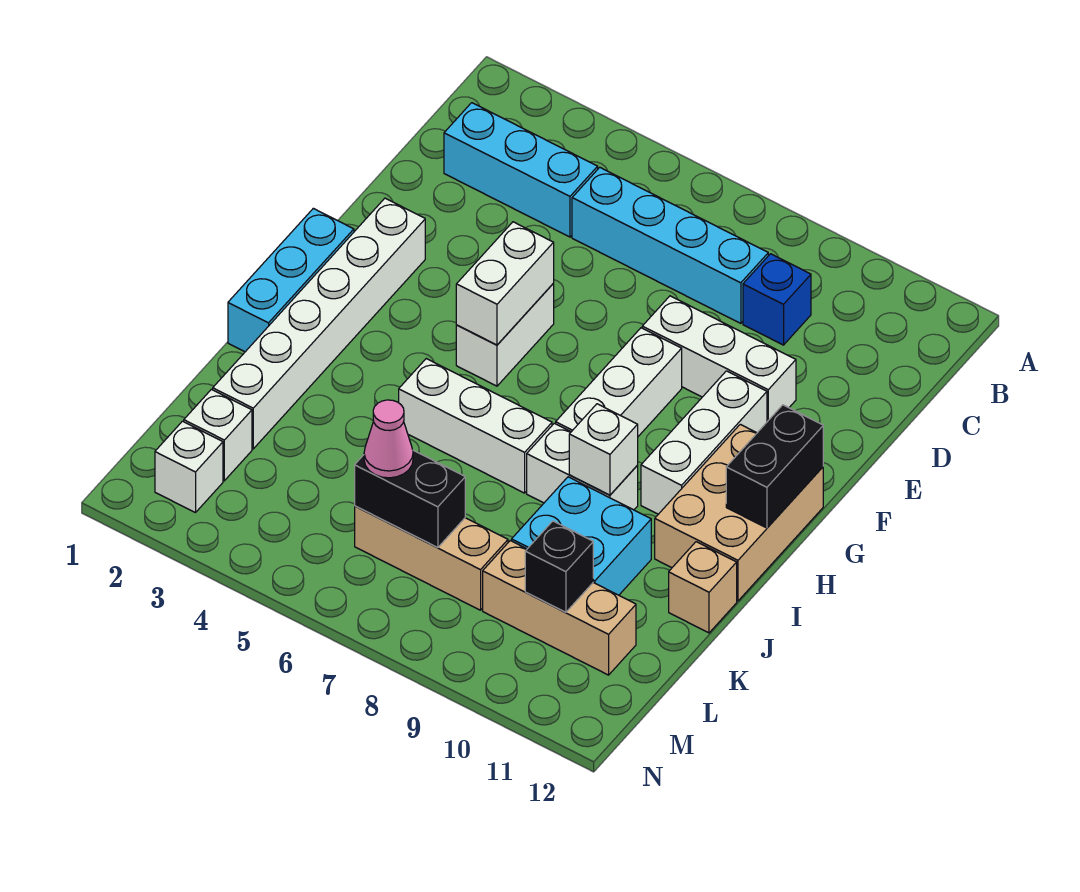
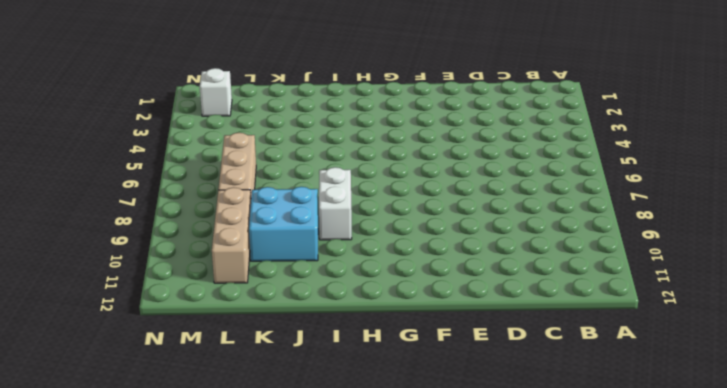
none -> cyan 1x3 brick [444,103,598,237]
none -> cyan 1x4 brick [572,167,768,323]
none -> blue 1x1 brick [743,254,811,345]

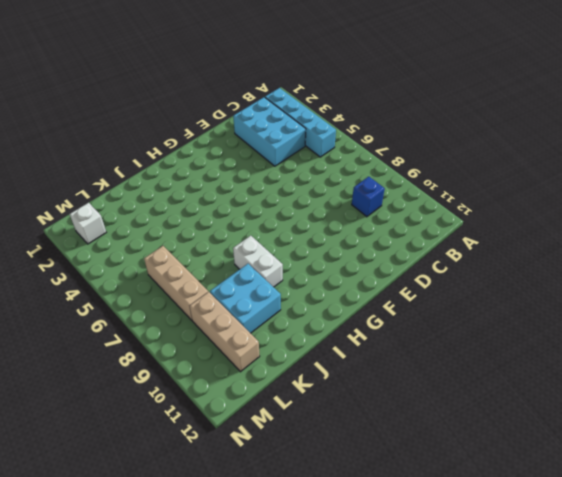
cyan 1x4 brick [265,88,336,157] -> cyan 1x4 brick moved to [572,167,768,323]
cyan 2x3 brick [233,97,306,166] -> cyan 1x3 brick [444,103,598,237]
none -> white 1x3 brick [642,296,796,422]
none -> white 1x6 brick [213,198,425,449]
none -> white 1x2 brick [456,284,554,386]

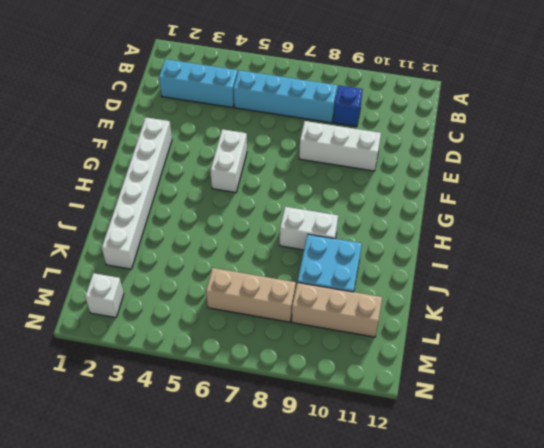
none -> white 1x3 brick [556,328,682,436]
none -> white 1x3 brick [641,371,767,514]
none -> cyan 1x3 brick [228,208,354,352]

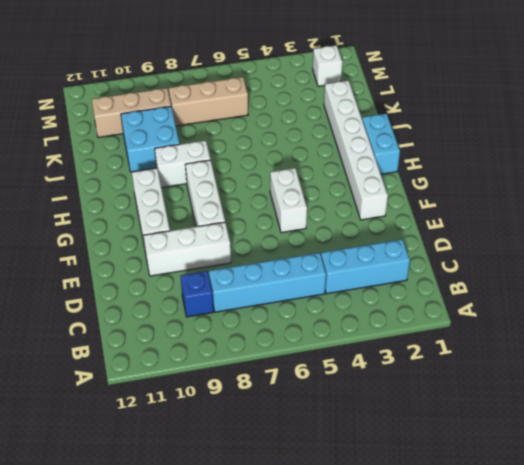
cyan 1x2 brick [362,114,400,174] -> cyan 1x3 brick [228,208,354,352]
none -> tan 2x3 brick [655,424,823,601]
none -> white 1x3 brick [399,359,552,493]
none -> tan 1x1 brick [669,542,737,633]

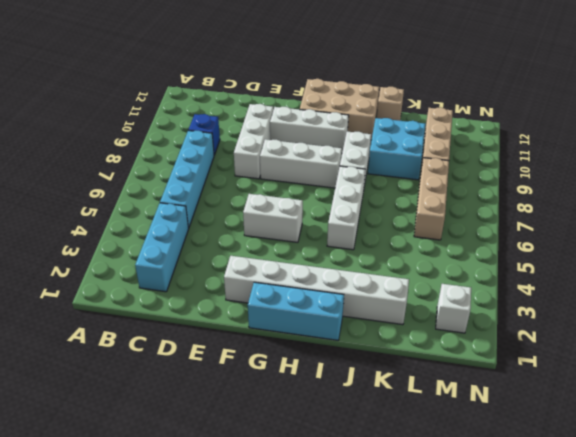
none -> white 1x1 brick [184,389,252,481]
none -> white 1x2 brick [456,222,554,345]
none -> black 1x2 brick [726,405,823,528]

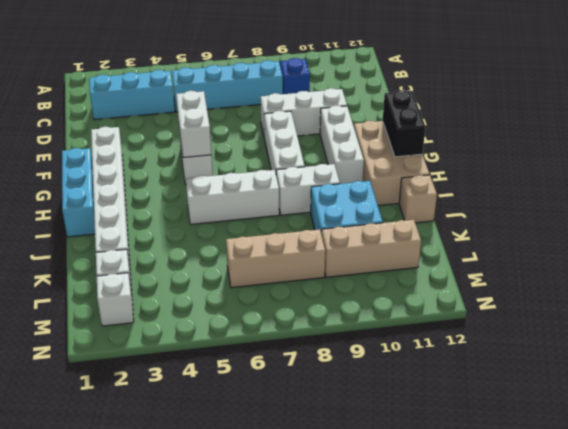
none -> white 1x1 brick [569,404,638,495]
none -> black 1x2 brick [355,450,465,548]
none -> black 1x1 brick [525,521,593,612]

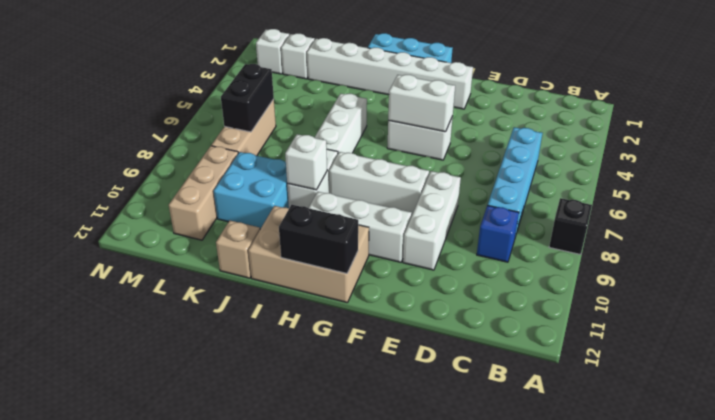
black 1x1 brick [549,198,592,255] -> black 1x1 brick moved to [525,521,593,612]
none -> cyan 1x3 brick [444,103,598,237]
none -> pink 1x1 cone [364,400,413,478]

